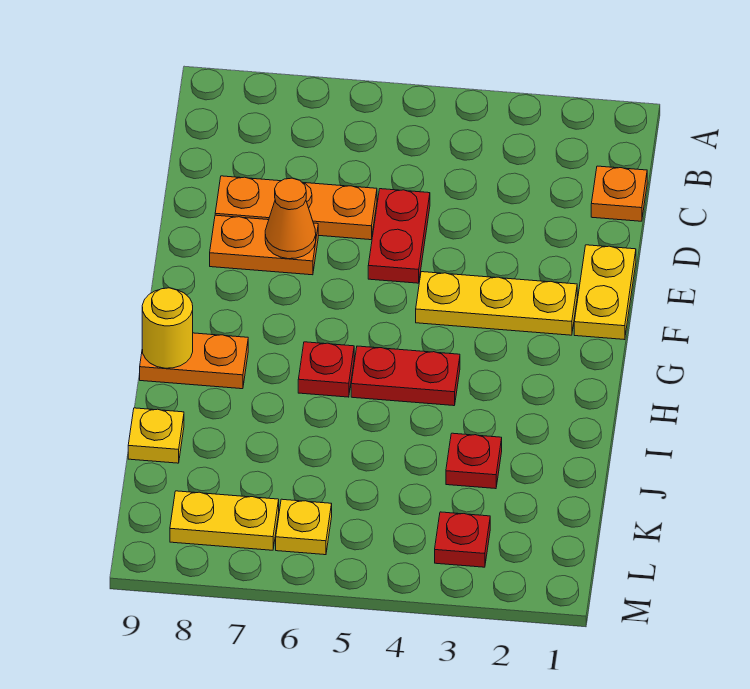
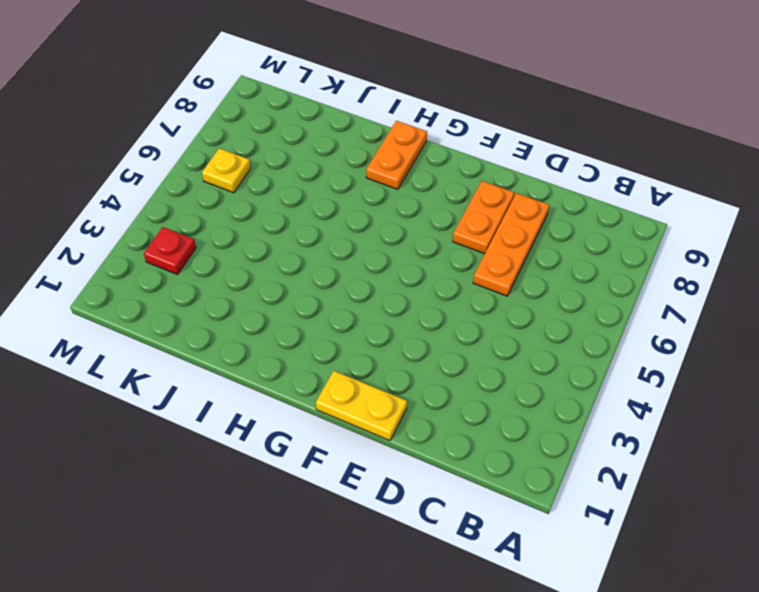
none -> orange 1x1 plate [591,166,647,221]
none -> red 1x2 plate [368,189,430,283]
none -> yellow 1x3 plate [416,272,577,335]

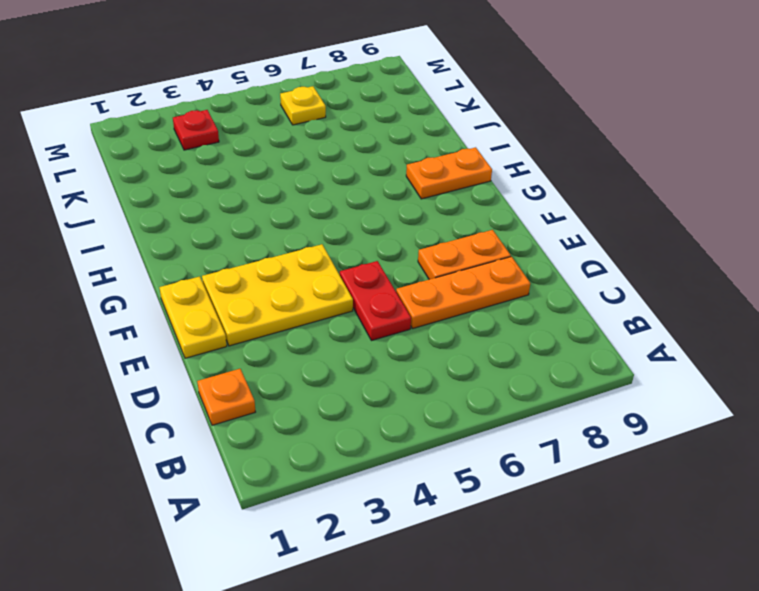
yellow 2x3 plate [202,244,353,346] -> yellow 1x3 plate [416,272,577,335]
none -> red 1x2 plate [351,346,460,406]
none -> red 1x1 plate [298,342,354,397]
none -> red 1x1 plate [446,433,502,489]

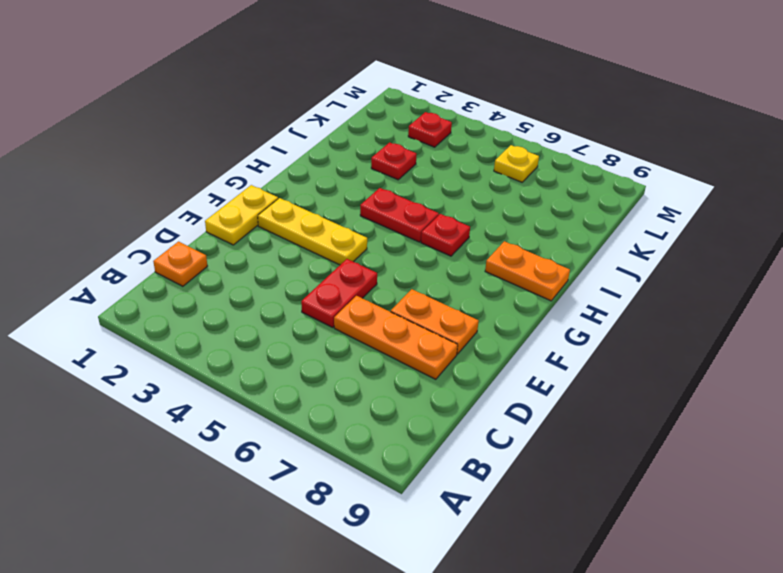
none -> yellow 1x1 plate [128,408,184,463]
none -> yellow 1x2 plate [170,491,279,550]
none -> orange 1x1 cone [265,178,316,259]

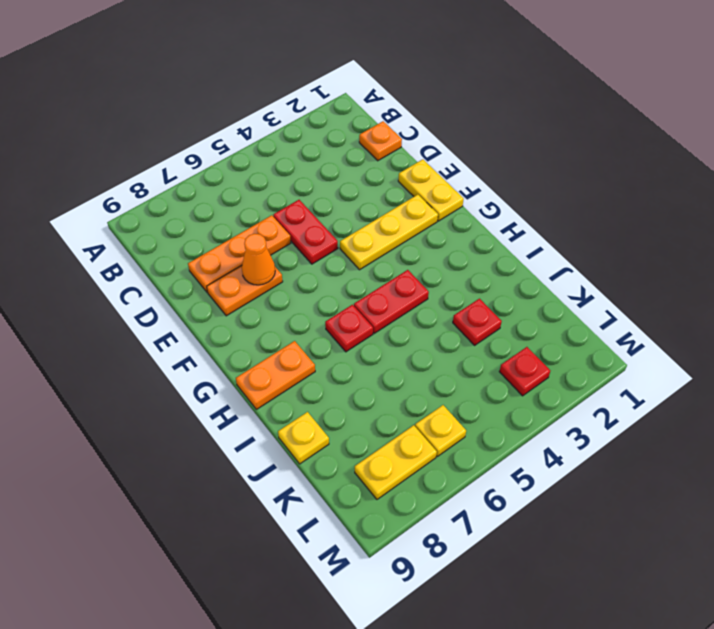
none -> yellow 1x1 round brick [142,288,193,368]

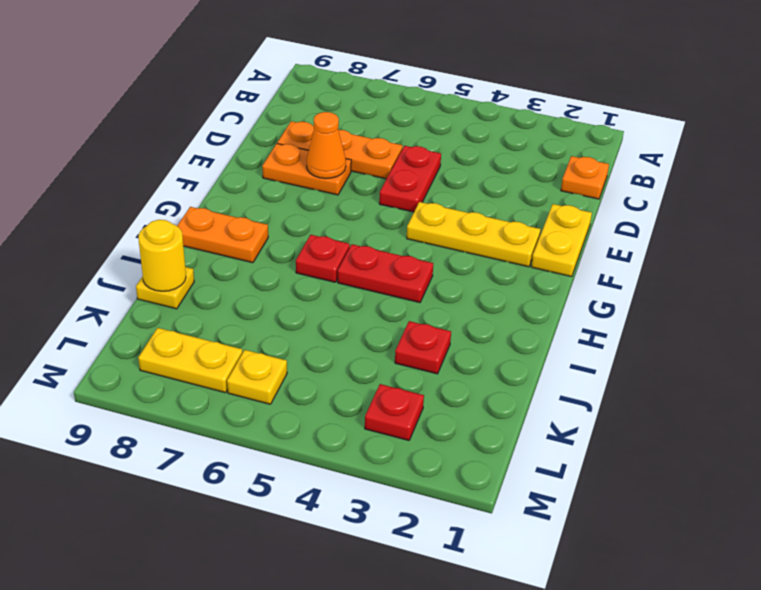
yellow 1x1 round brick [138,220,186,291] -> yellow 1x1 round brick moved to [142,288,193,368]

